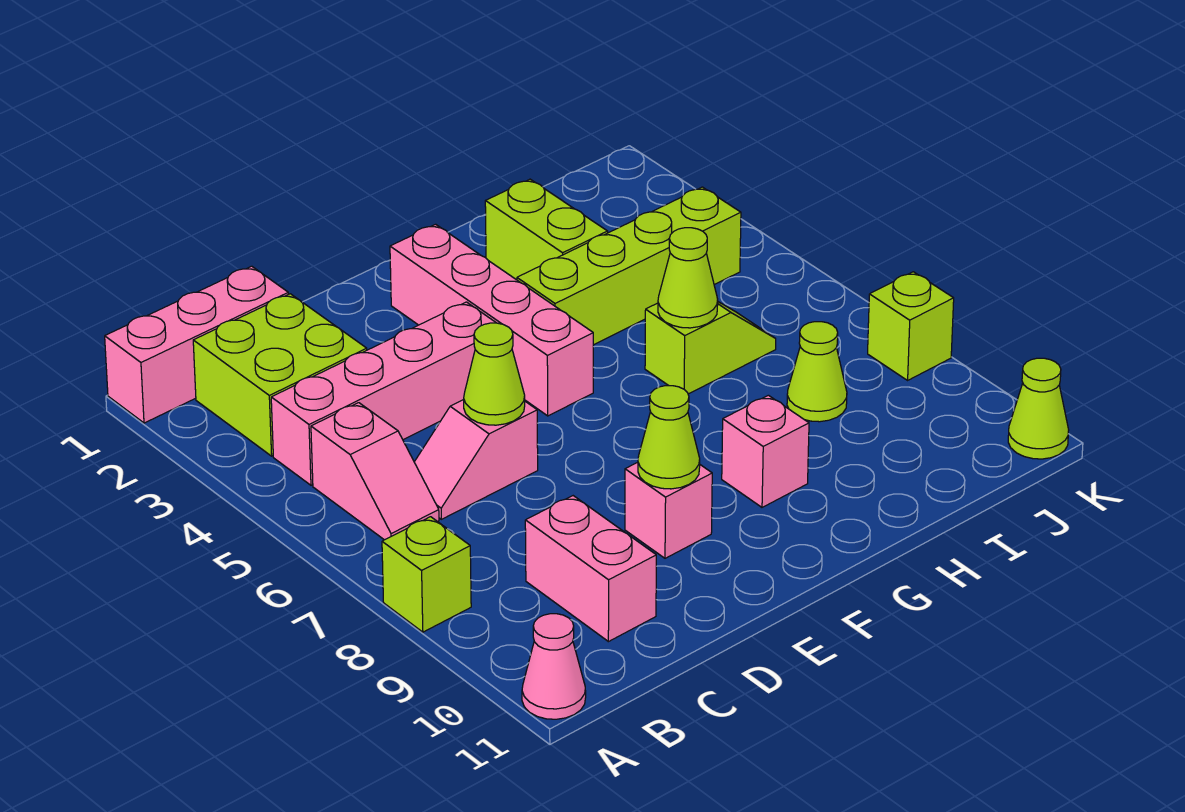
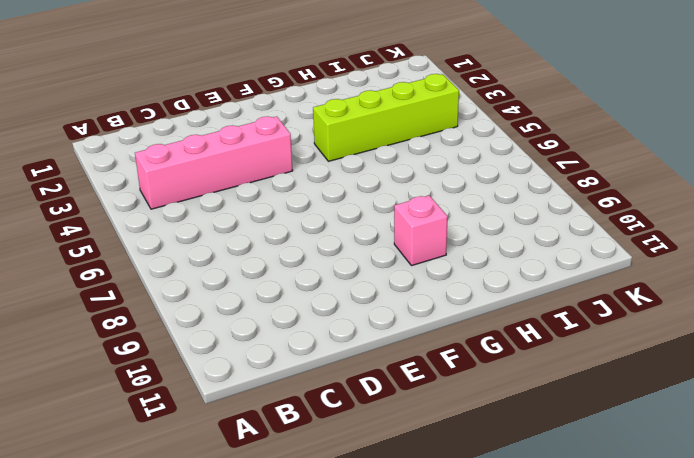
none -> pink 1x3 brick [105,266,288,423]
none -> lime 1x1 brick [382,517,471,632]
none -> pink 1x1 cone [522,614,586,719]

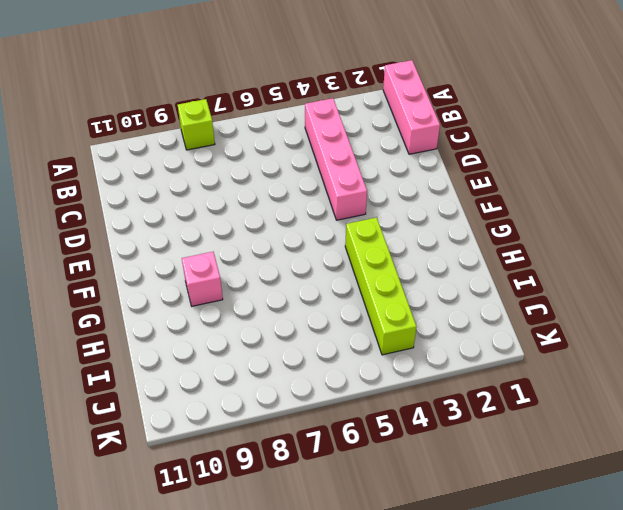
none -> pink 1x1 cone [522,614,586,719]
none -> lime 2x2 brick [193,294,367,456]
none -> pink 1x2 slope [311,403,439,540]

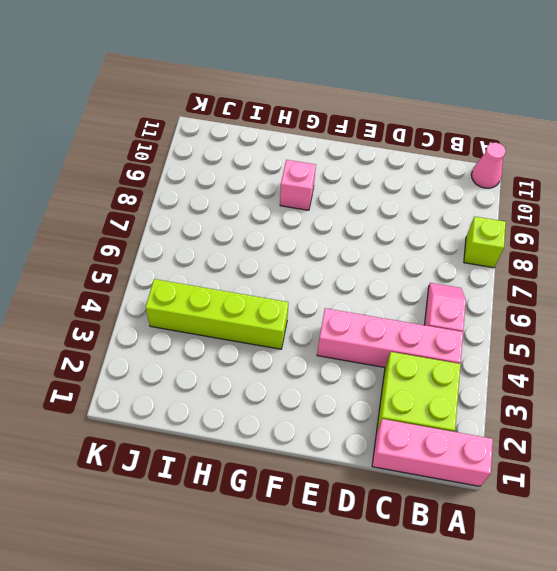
none -> pink 1x2 slope [414,400,538,519]
none -> pink 1x2 brick [525,496,656,642]
none -> pink 1x1 brick [625,462,712,558]

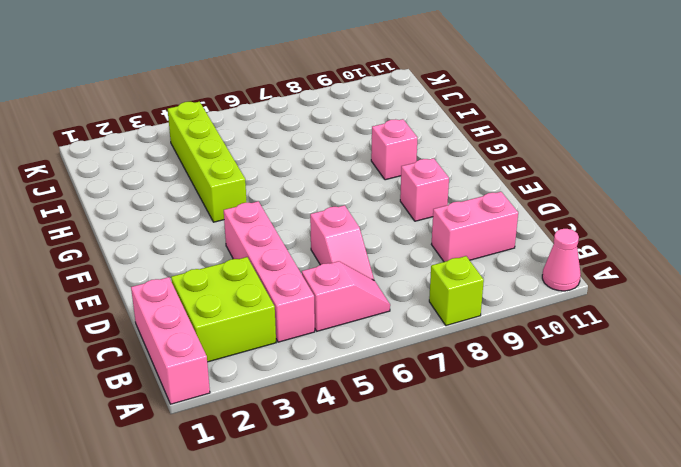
none -> pink 1x4 brick [390,224,593,416]
none -> lime 1x2 brick [485,179,608,280]
none -> lime 1x2 slope [645,302,776,394]

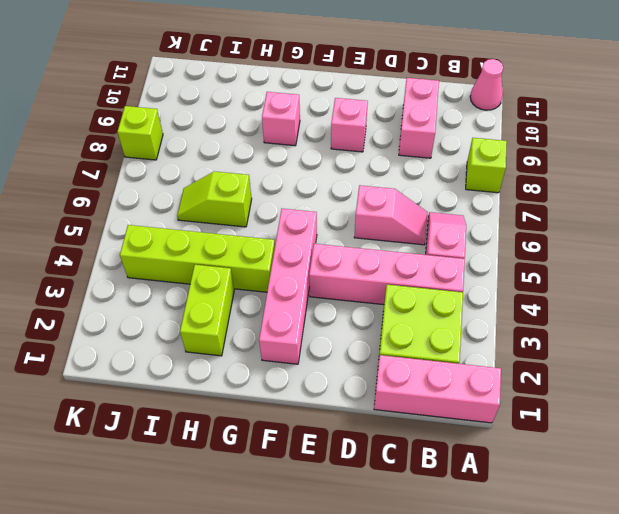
none -> lime 1x1 cone [787,322,847,422]
none -> lime 1x1 cone [1008,358,1069,459]
none -> lime 1x1 cone [464,323,525,425]

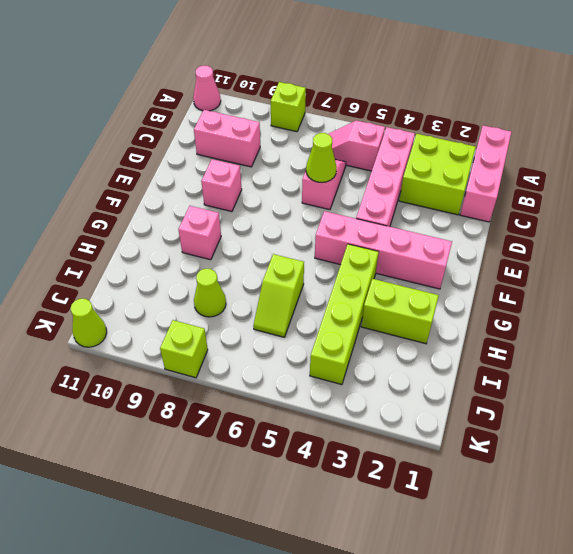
none -> lime 1x1 cone [638,386,700,489]
none -> lime 1x1 cone [658,228,718,328]

